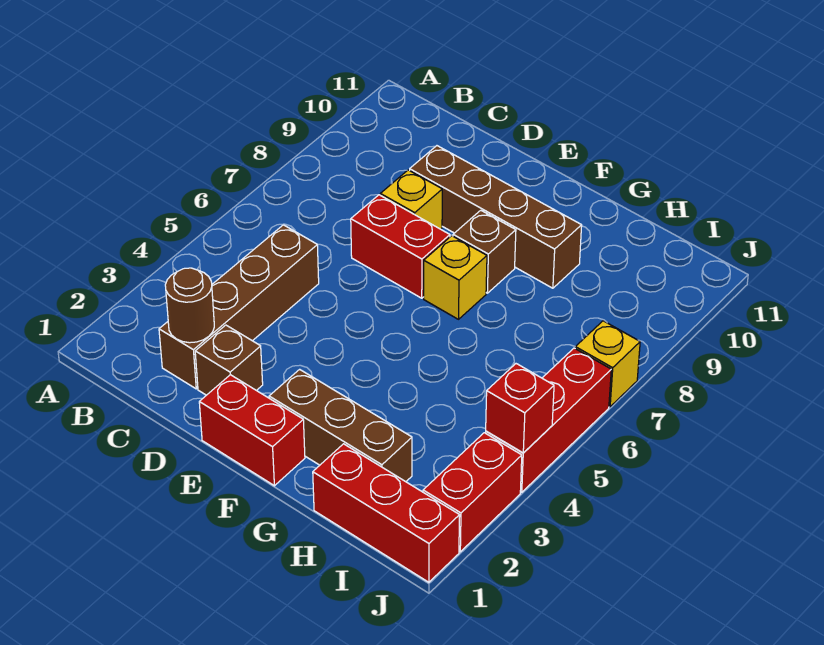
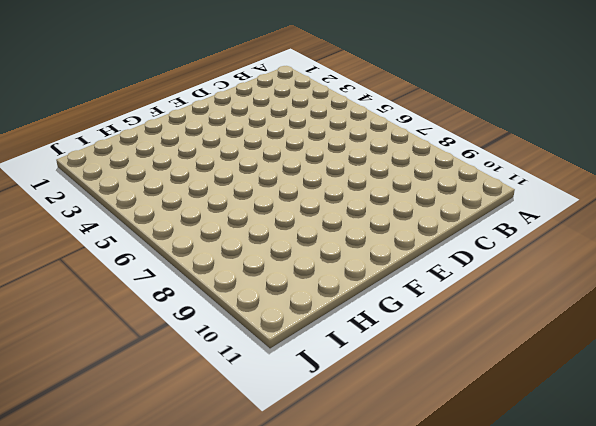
none -> brown 1x4 brick [159,225,319,389]
none -> brown 1x1 brick [195,325,263,395]
none -> red 1x2 brick [351,195,450,298]

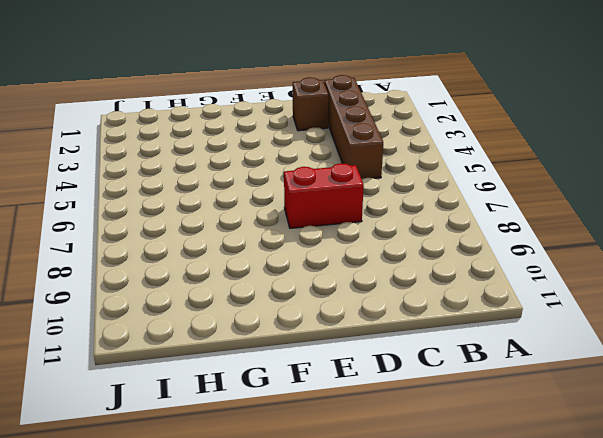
none -> yellow 1x1 brick [380,170,442,229]
none -> brown 1x4 brick [410,146,582,288]
none -> red 1x2 brick [199,375,305,486]

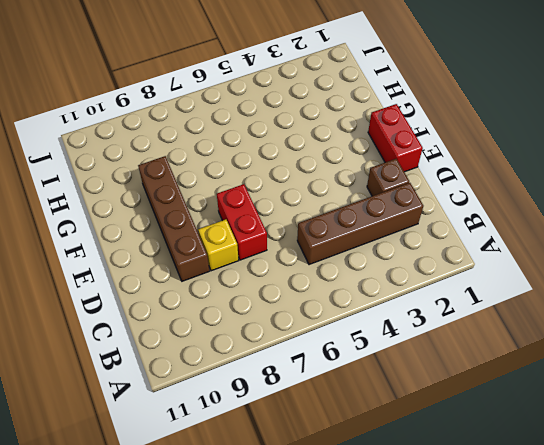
none -> brown 1x3 brick [269,369,412,482]
none -> yellow 1x1 brick [424,236,487,319]
none -> brown 1x1 brick [453,210,516,293]

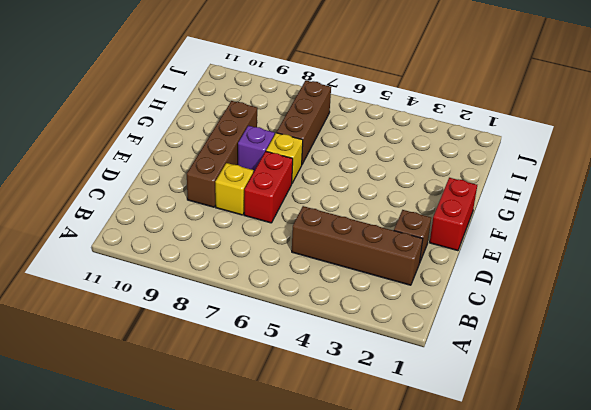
purple 1x1 brick [238,126,275,173] -> brown 1x1 brick [453,210,516,293]
brown 1x3 brick [277,81,331,164] -> brown 1x3 brick moved to [269,369,412,482]
none -> red 1x3 brick [313,444,460,582]
none -> red 1x2 brick [423,433,522,552]
none -> red 1x3 brick [486,348,611,492]

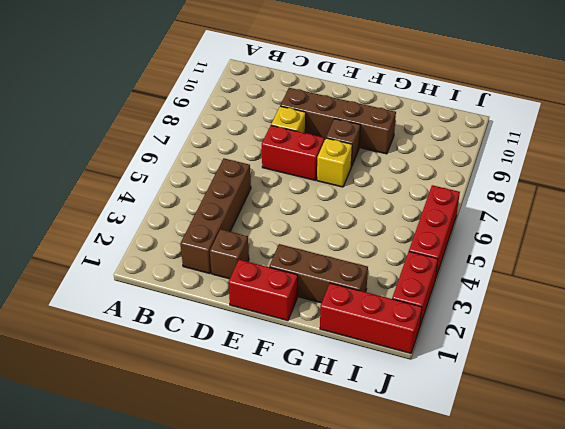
none -> yellow 1x1 brick [575,321,640,407]
none -> brown 1x1 round brick [165,268,214,343]
none -> red 1x1 brick [486,364,554,453]

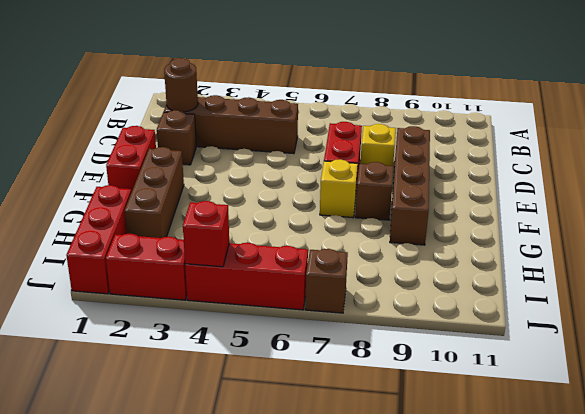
brown 1x1 brick [305,249,348,313] -> yellow 1x1 brick [575,321,640,407]

